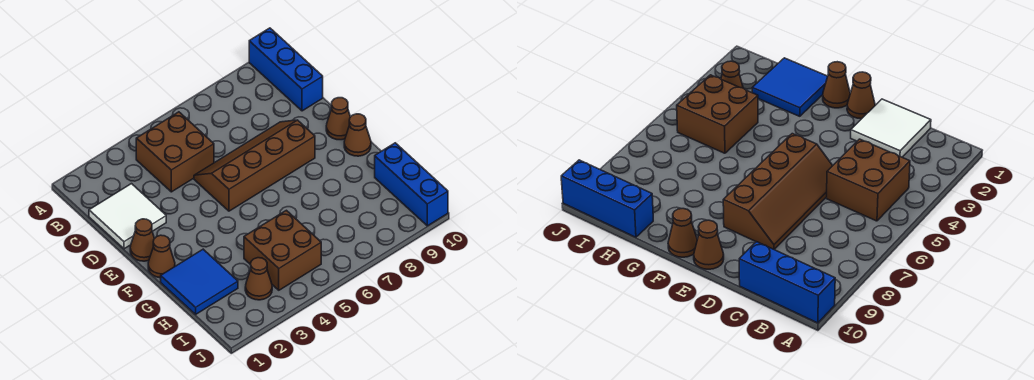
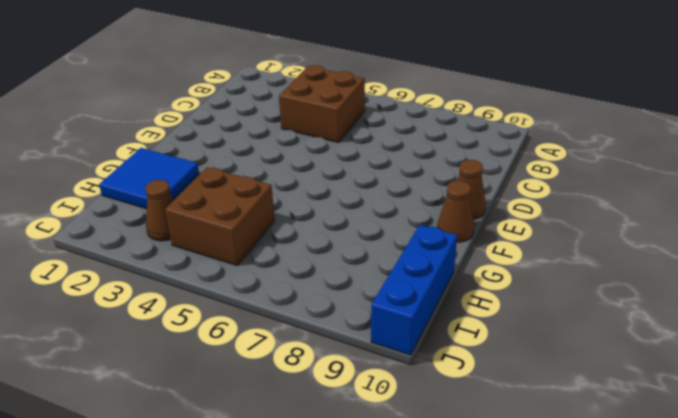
none -> blue 1x3 brick [249,28,323,111]
none -> white 2x2 tile [89,184,166,249]
none -> brown 2x4 slope [194,120,315,211]

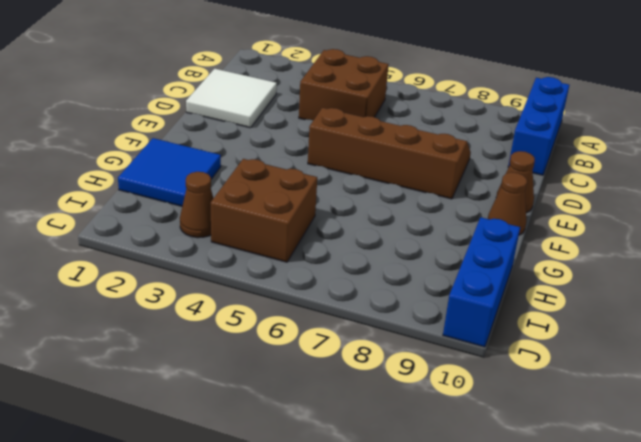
none -> brown 1x1 cone [130,219,154,261]
none -> brown 1x1 cone [148,235,175,278]

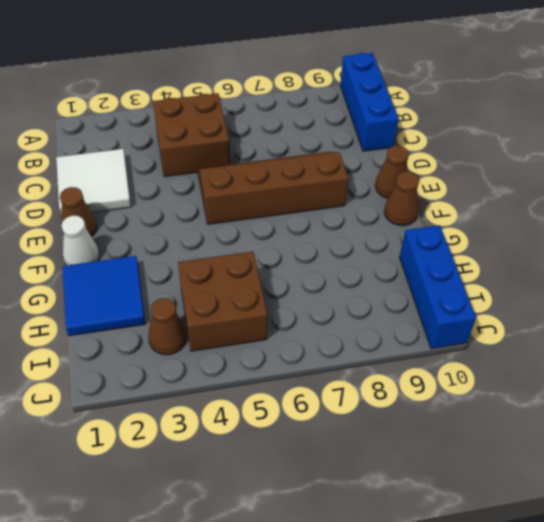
white 1x1 cone [61,215,99,265] -> brown 1x1 cone [148,235,175,278]

